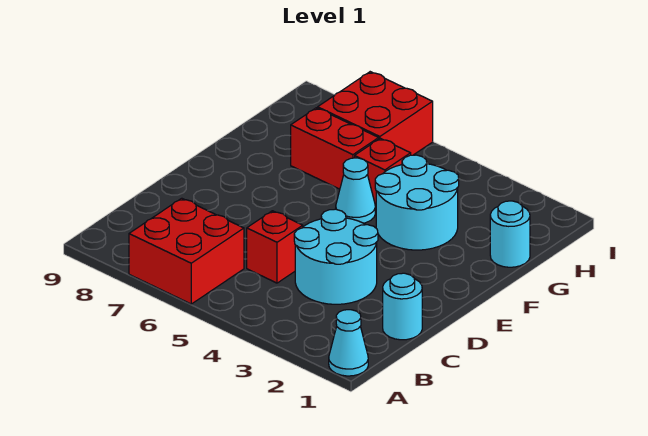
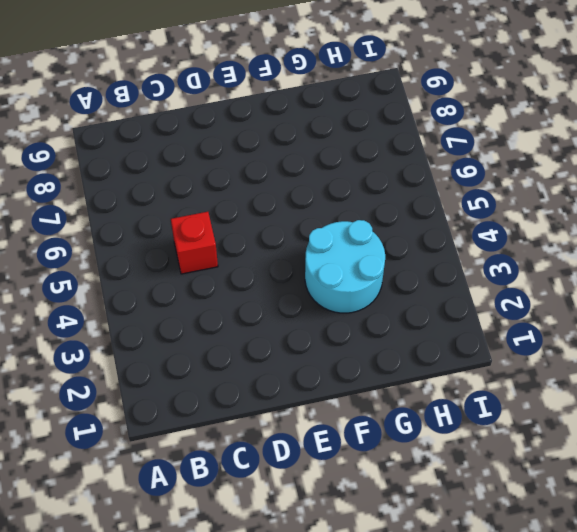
none -> cyan 1x1 cone [329,310,368,376]
none -> red 2x2 brick [129,198,244,304]

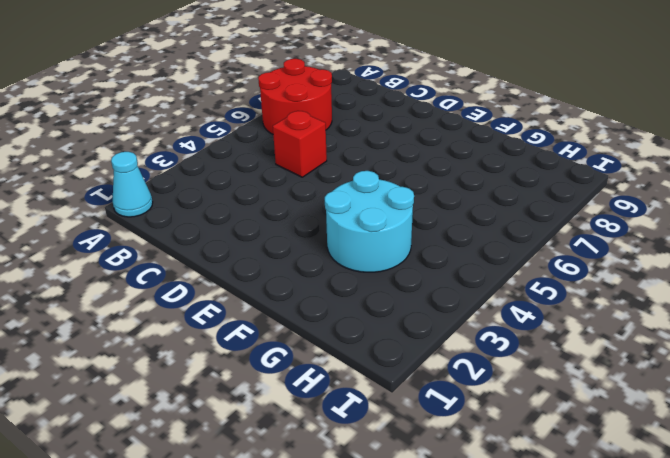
red 2x2 round brick [258,59,332,134] -> red 2x2 brick [129,198,244,304]
none -> cyan 1x1 round brick [383,273,422,340]
none -> cyan 2x2 round brick [294,209,378,304]

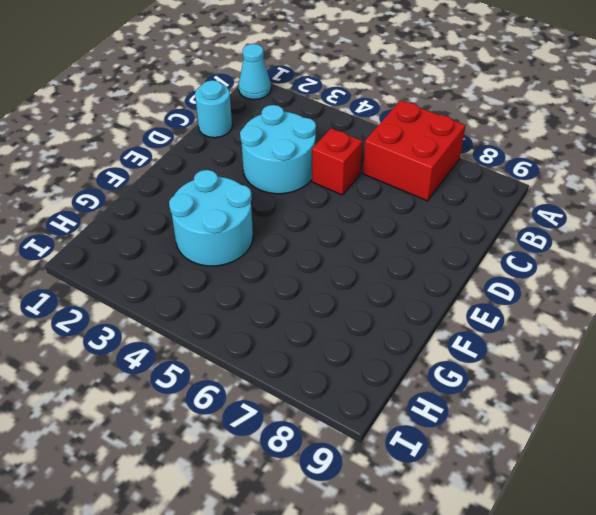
none -> cyan 1x1 cone [336,158,375,223]
none -> cyan 1x1 round brick [490,201,530,267]

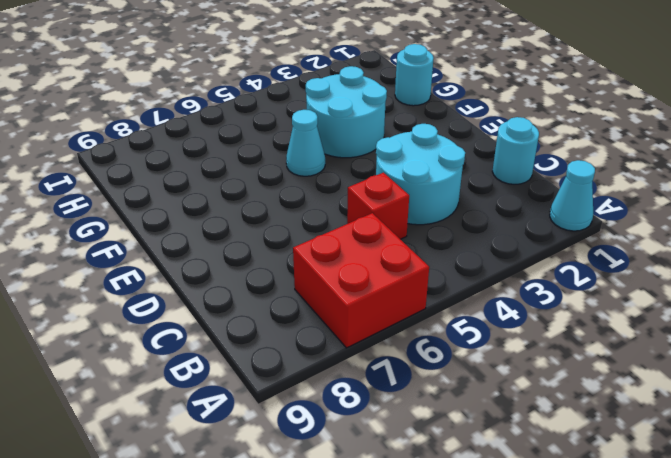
none -> red 1x1 brick [355,138,411,206]
none -> red 1x2 brick [291,108,379,189]

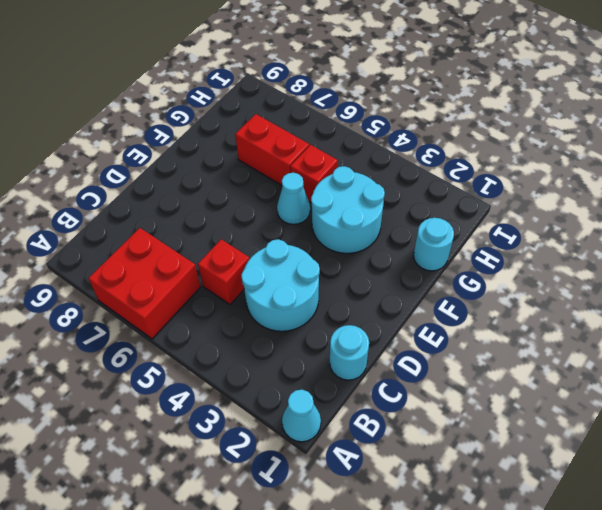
none -> red 2x2 brick [318,72,433,155]

